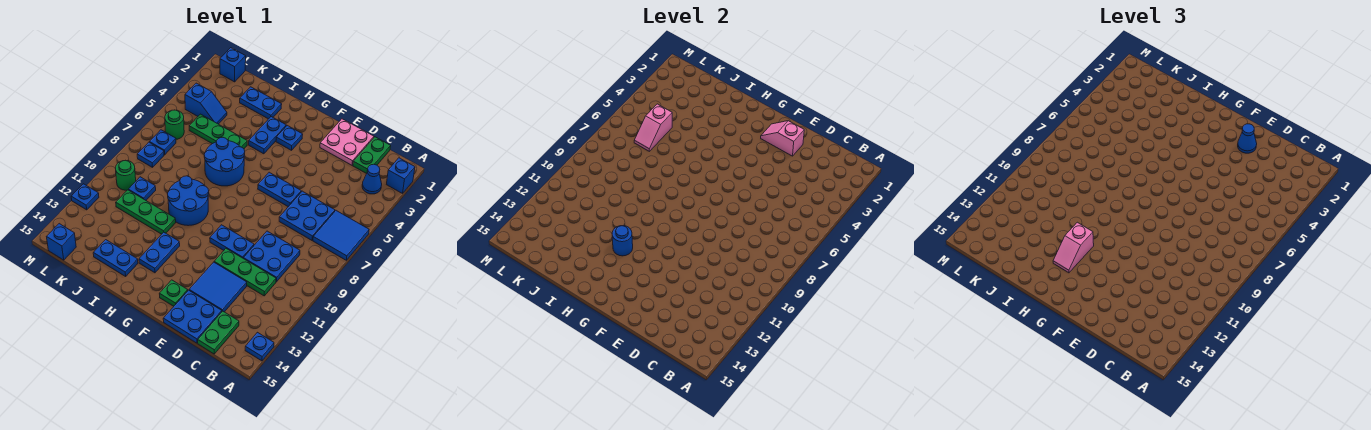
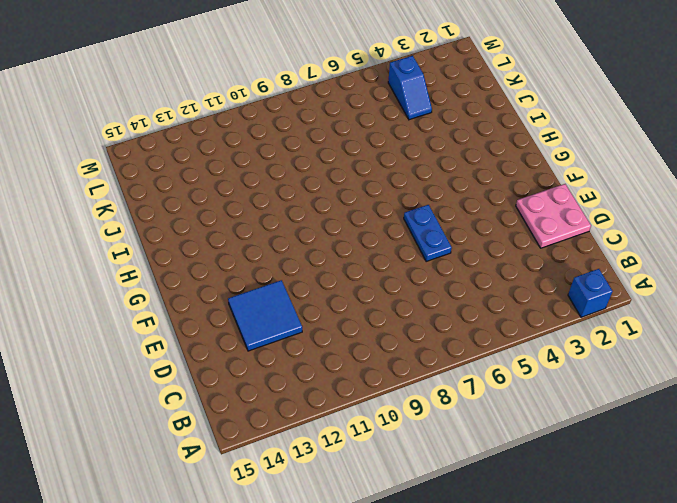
none -> blue 2x2 tile [313,211,369,260]
none -> blue 1x1 plate [245,332,274,361]
none -> blue 1x1 cone [362,164,382,194]
none -> green 1x2 plate [353,137,391,174]

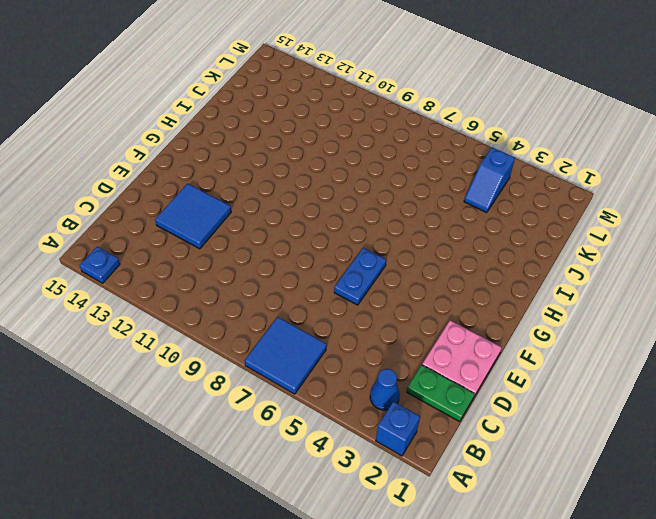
none -> blue 2x2 plate [279,191,335,240]
none -> blue 2x2 plate [243,231,300,282]
none -> green 1x3 plate [214,249,276,296]
none -> green 1x2 plate [198,311,239,354]

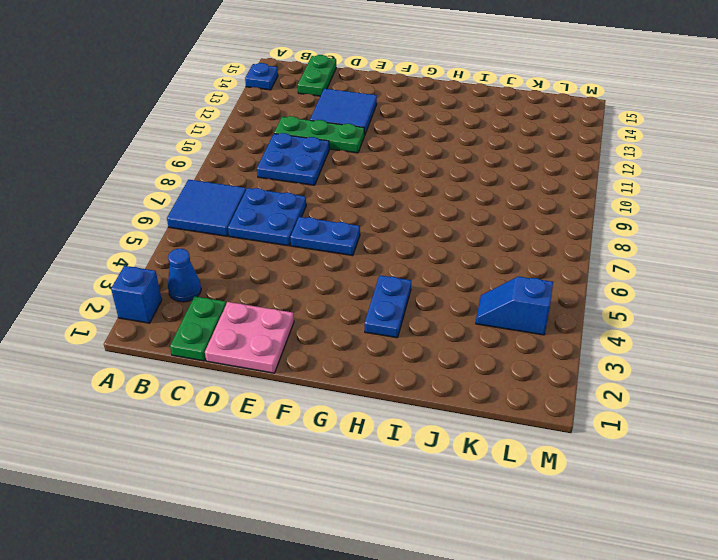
none -> blue 2x2 plate [163,290,222,343]
none -> blue 1x2 plate [210,225,254,258]
none -> green 1x1 plate [160,280,188,306]
none -> blue 1x1 plate [276,126,303,150]

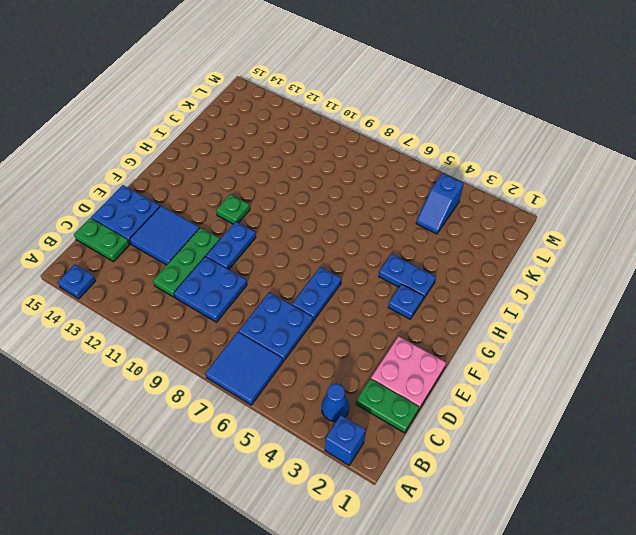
green 1x1 plate [216,194,250,224] -> green 1x1 plate moved to [160,280,188,306]
none -> blue 2x2 round brick [204,138,245,186]
none -> blue 2x2 round brick [167,176,209,226]
none -> blue 1x2 plate [139,232,180,273]
none -> blue 1x2 plate [240,87,282,119]

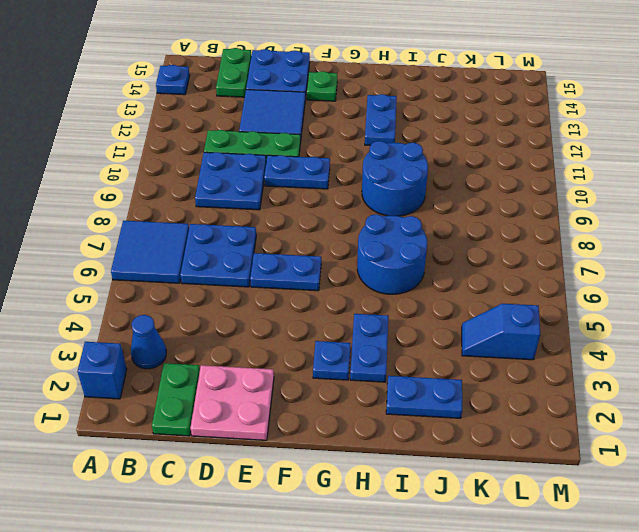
none -> green 1x3 plate [189,114,247,149]
none -> green 1x3 plate [116,190,176,234]
none -> blue 1x2 plate [93,240,138,276]
none -> blue 1x1 plate [128,177,156,200]

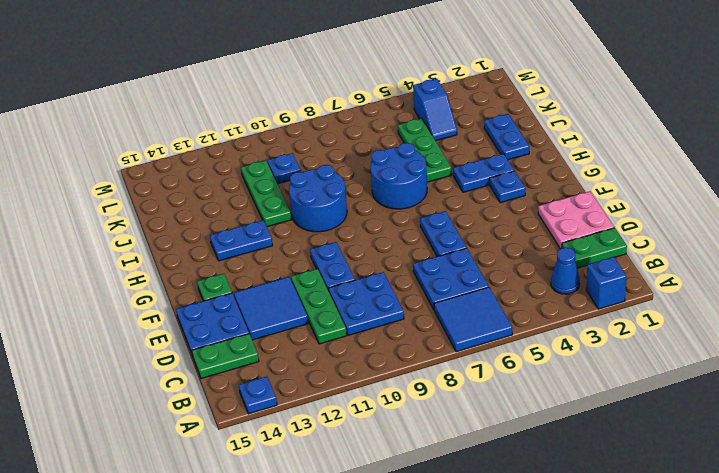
none -> blue 1x2 plate [93,240,138,276]
none -> blue 1x1 brick [220,48,246,82]
none -> green 1x1 round brick [165,110,184,139]
none -> blue 1x1 plate [150,130,176,155]

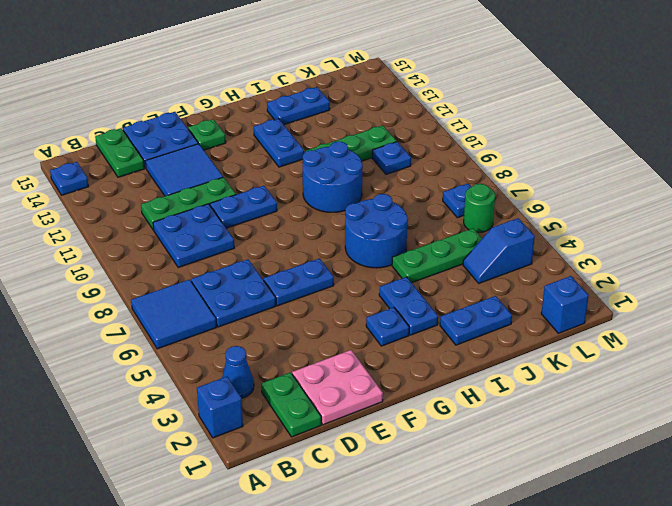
none -> blue 1x1 plate [137,142,164,167]
none -> green 1x1 round brick [115,160,136,190]
none -> blue 1x1 brick [47,224,76,260]
none -> blue 1x1 plate [71,184,99,210]

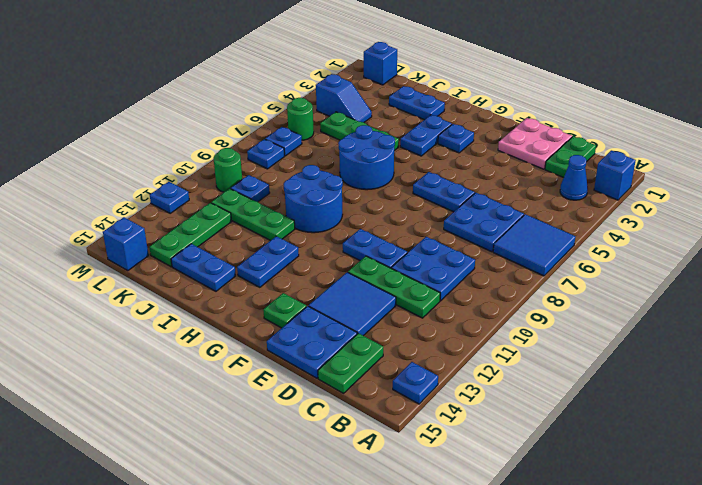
green 1x3 plate [149,203,232,267] -> none
none -> pink 1x2 slope [761,121,804,156]
none -> blue 1x1 round brick [612,226,633,256]
none -> pink 1x2 slope [634,104,672,151]
none -> blue 1x1 cone [1238,124,1257,153]

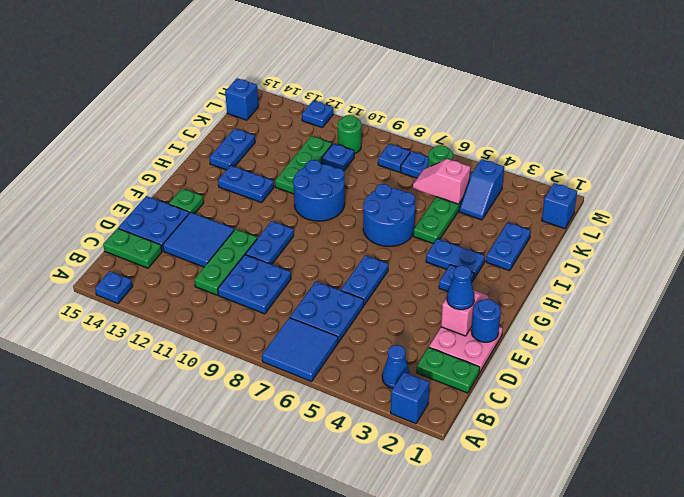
blue 1x1 round brick [471,299,501,342] -> blue 1x1 round brick moved to [612,226,633,256]
none -> pink 1x2 slope [1053,222,1094,273]

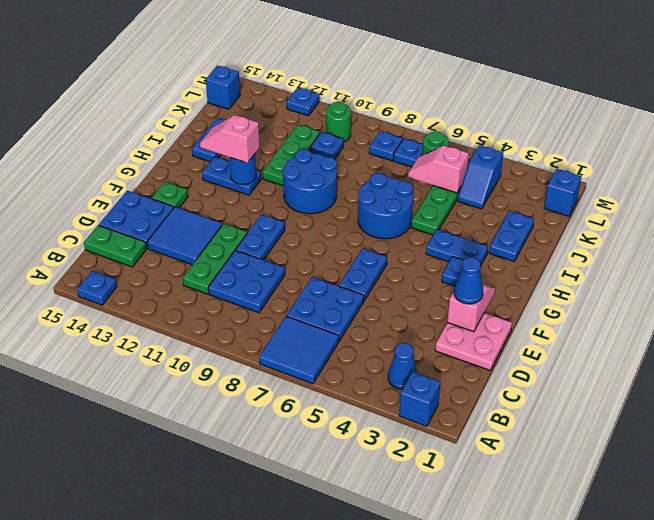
none -> green 1x2 plate [353,137,391,174]

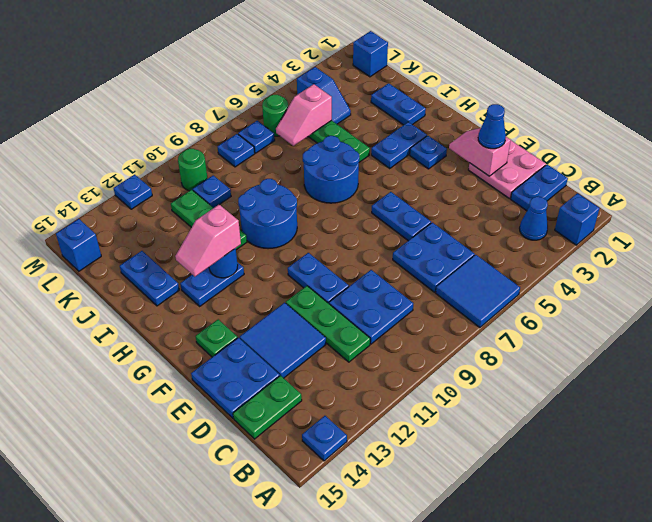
blue 1x2 plate [511,165,568,211] -> green 1x2 plate [353,137,391,174]

